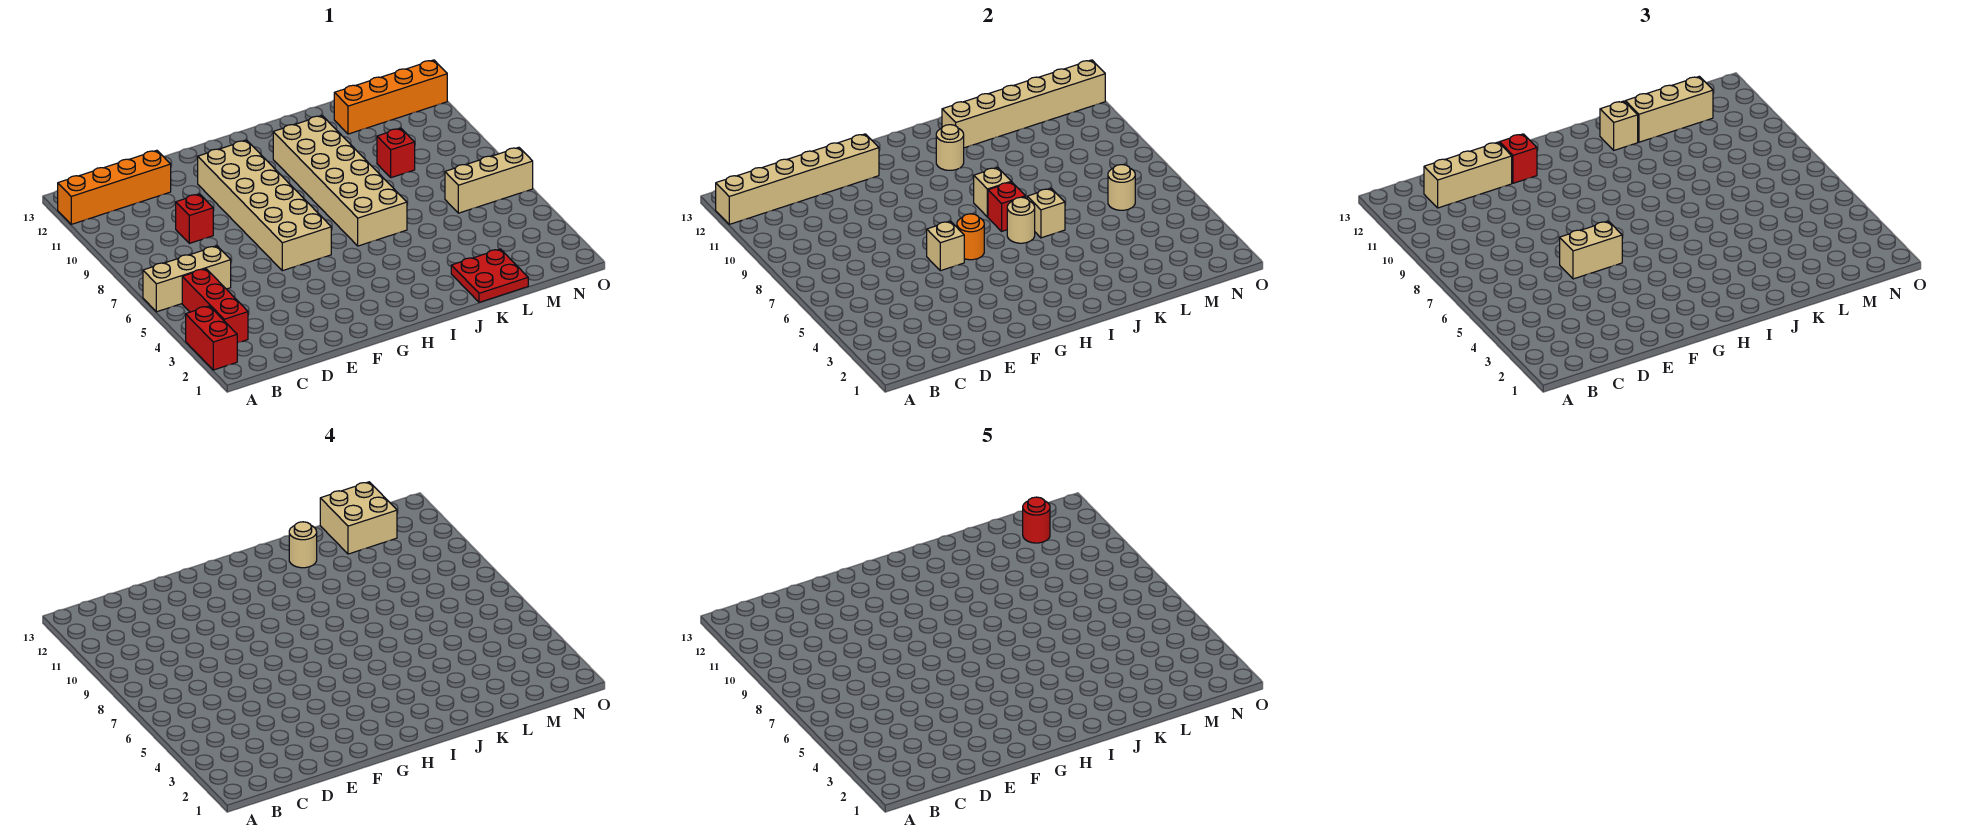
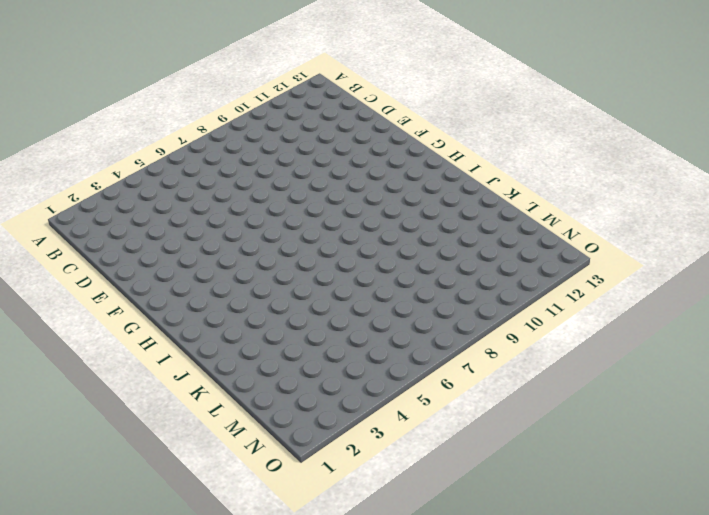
none -> red 1x2 brick [186,306,237,370]
none -> tan 1x3 brick [143,246,231,312]
none -> orange 1x4 brick [58,150,171,224]

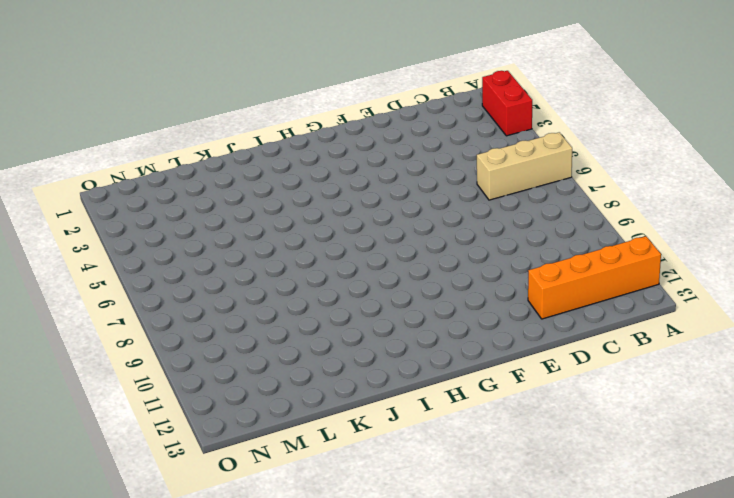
none -> red 1x3 brick [182,269,248,343]
none -> red 1x1 brick [176,194,213,243]
none -> tan 2x6 brick [198,140,331,271]

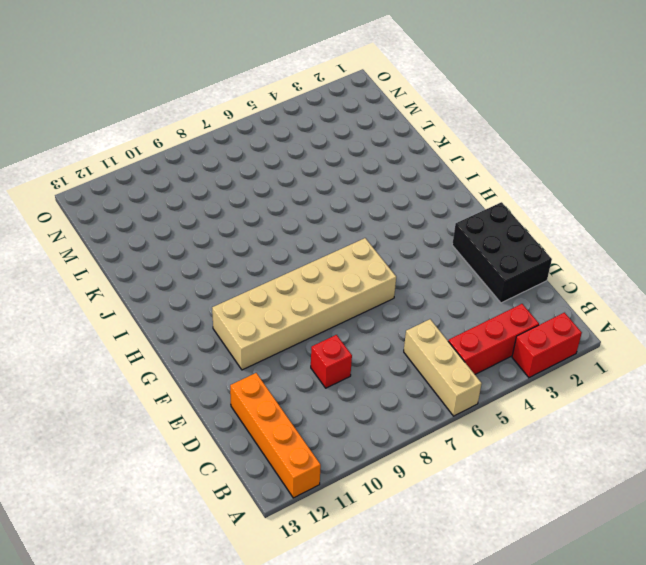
black 2x3 brick [452,202,552,303] -> none
none -> tan 2x6 brick [273,116,407,246]
none -> red 2x2 plate [451,249,528,302]
none -> red 1x1 brick [377,128,415,178]

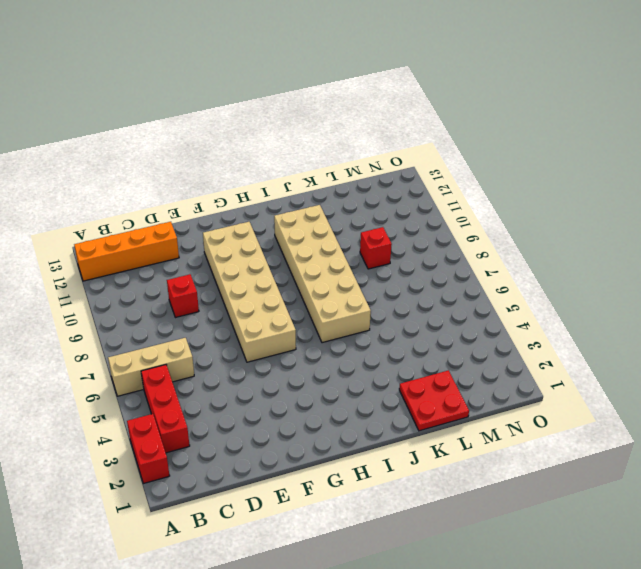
none -> orange 1x4 brick [334,60,447,134]
none -> tan 1x3 brick [445,147,533,213]
none -> tan 1x6 brick [716,134,879,224]

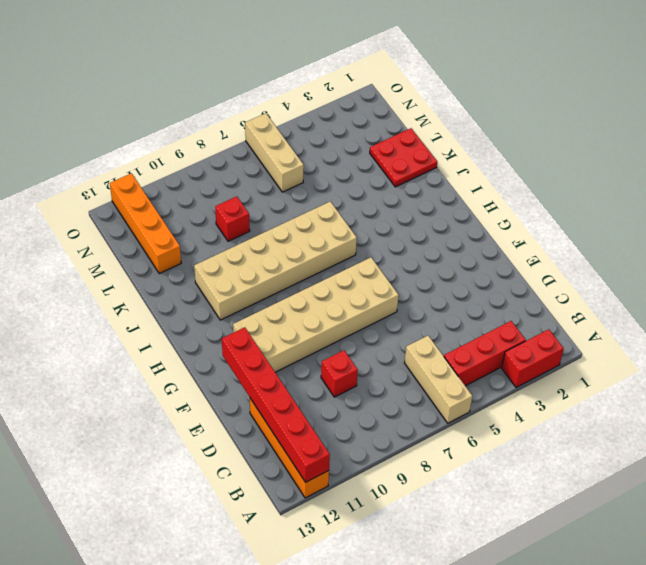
red 1x6 brick [222,327,330,482] -> tan 1x6 brick [716,134,879,224]
none -> tan 1x1 brick [927,221,964,271]
none -> orange 1x1 round brick [957,214,984,260]
none -> tan 1x1 round brick [1007,197,1035,243]

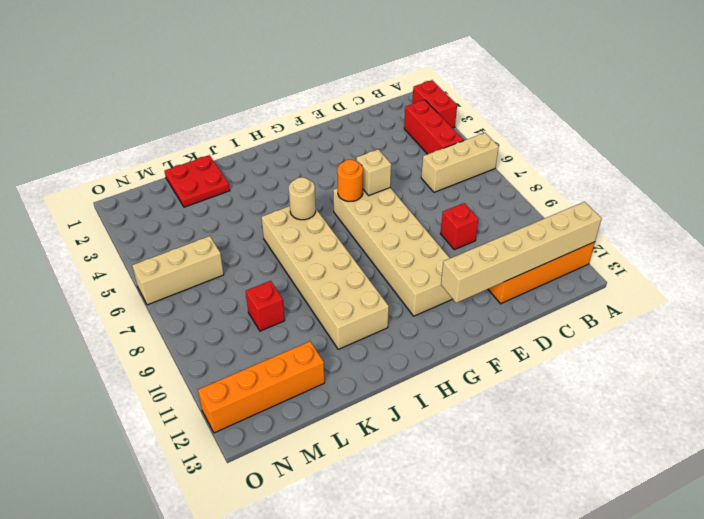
none -> red 1x1 brick [988,182,1025,231]
none -> tan 1x1 brick [974,167,1011,217]
none -> tan 1x1 round brick [936,125,964,170]

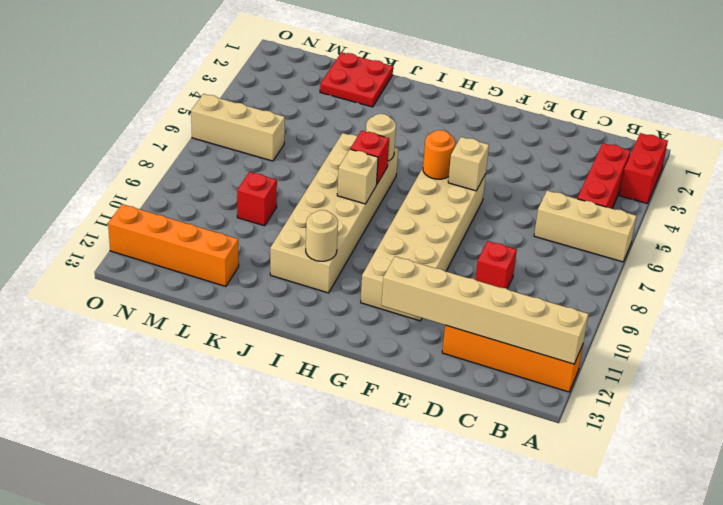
none -> tan 1x1 brick [1027,188,1065,238]
none -> tan 1x6 brick [942,60,1105,148]
none -> tan 1x1 round brick [1108,165,1135,210]

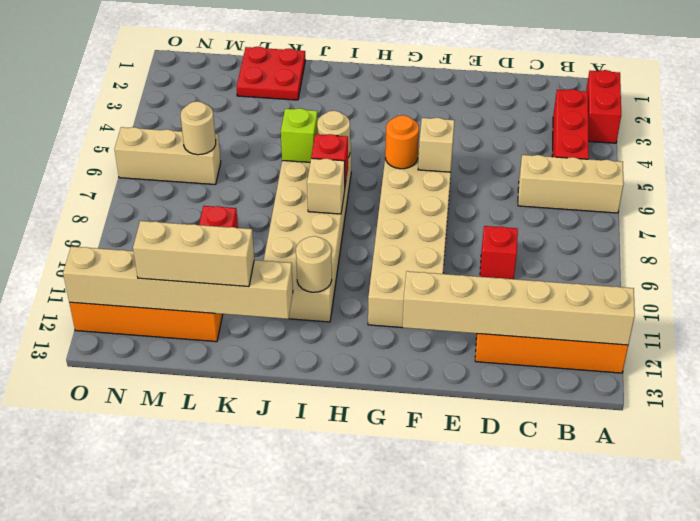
lime 1x1 brick [281,108,318,162] -> tan 1x1 brick [1027,188,1065,238]
none -> tan 1x3 brick [1424,142,1512,208]
none -> tan 1x2 brick [1560,221,1622,279]
none -> red 1x1 brick [1499,134,1537,183]

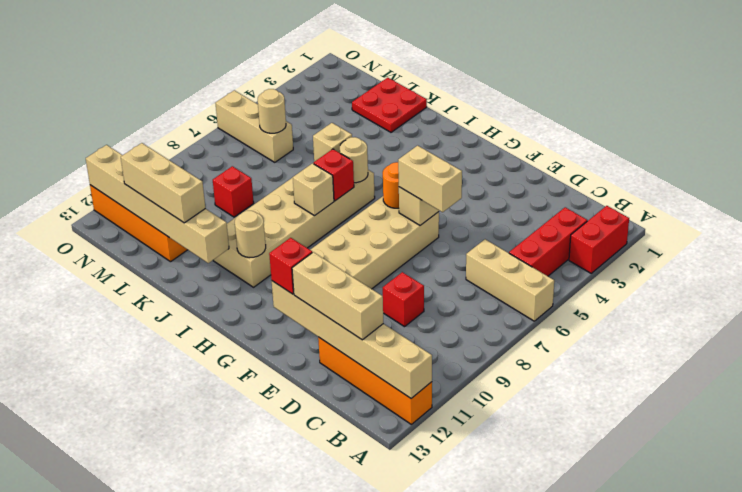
none -> tan 1x1 brick [1600,101,1638,150]
none -> tan 1x1 round brick [289,522,317,568]
none -> tan 2x2 brick [320,482,397,554]

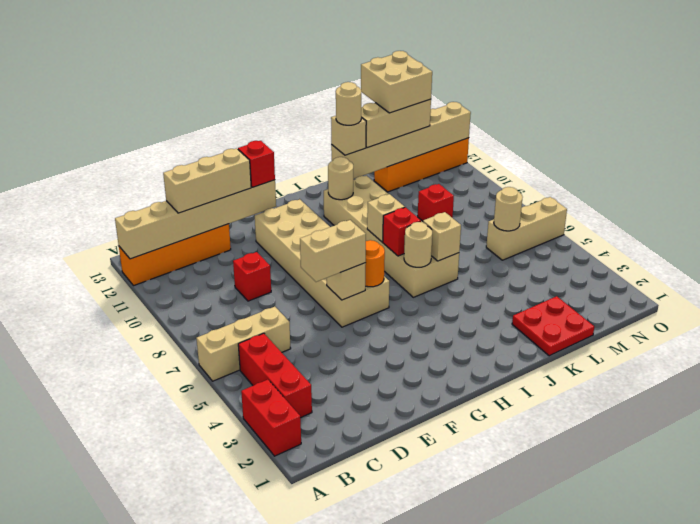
none -> red 1x1 round brick [1023,497,1050,543]

